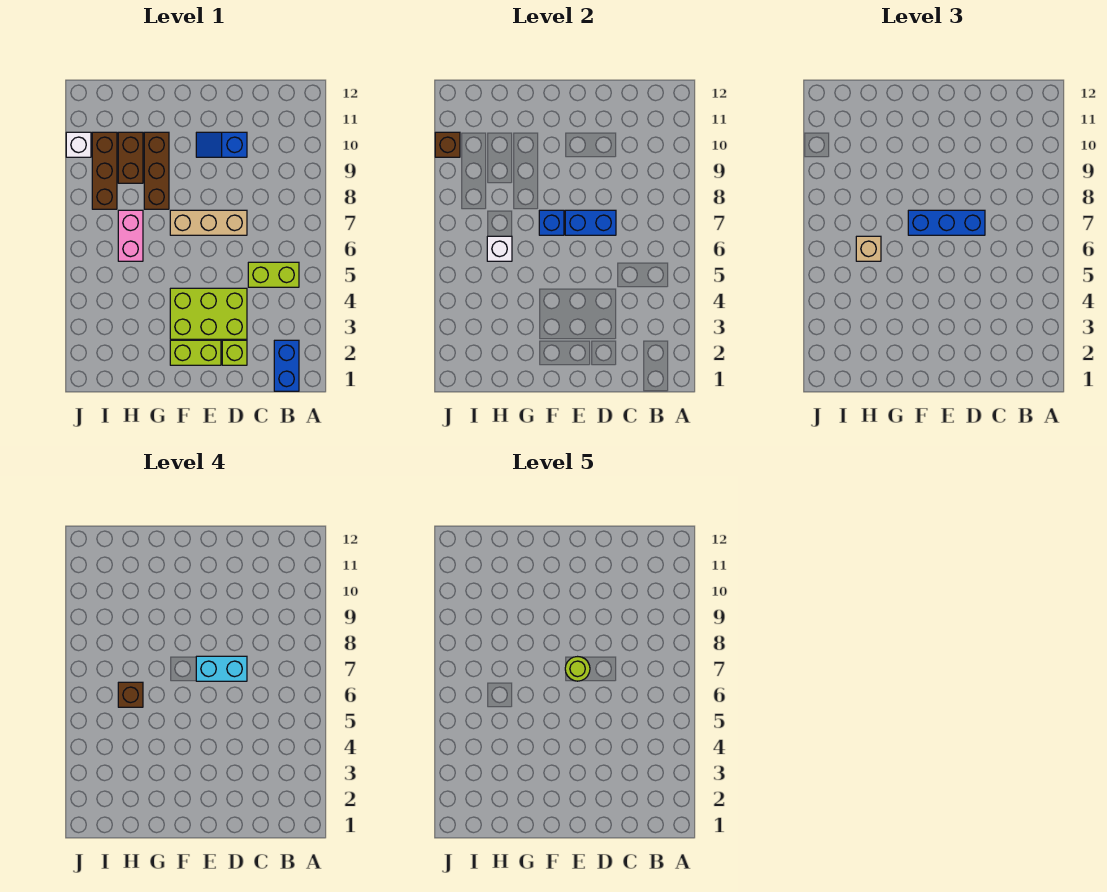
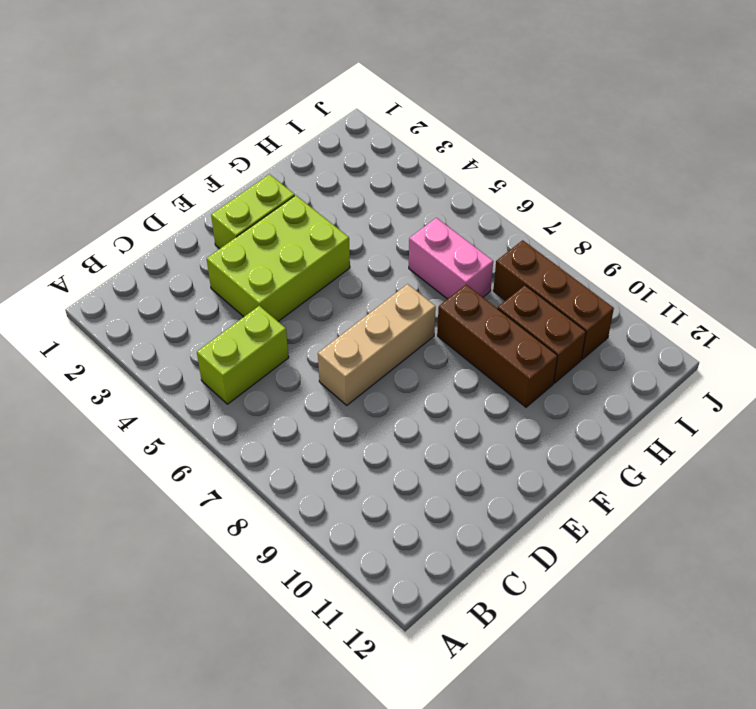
none -> blue 1x2 brick [274,340,299,391]
none -> lime 1x1 brick [222,340,247,365]
none -> blue 1x2 slope [196,132,247,157]

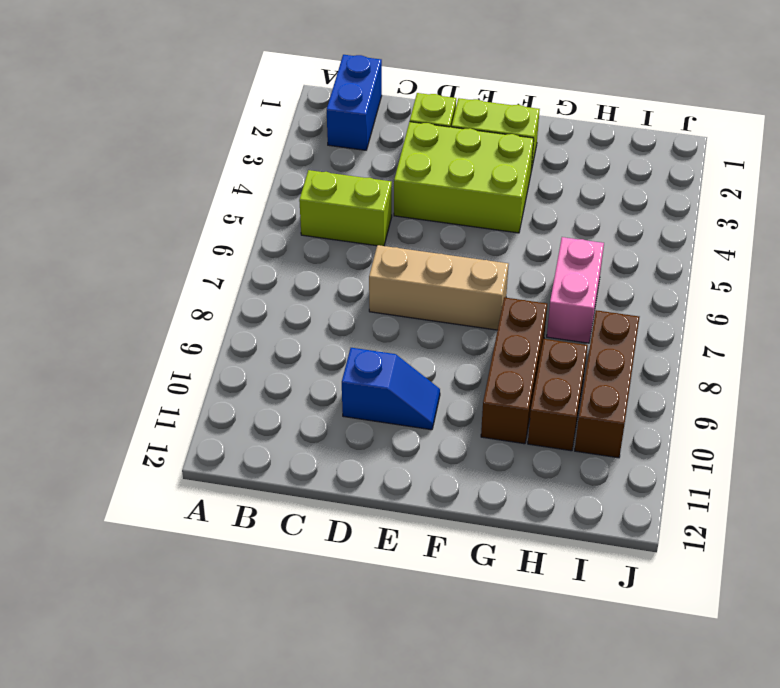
none -> white 1x1 brick [66,132,91,157]
none -> blue 1x2 brick [565,210,616,235]
none -> blue 1x1 brick [539,210,564,235]

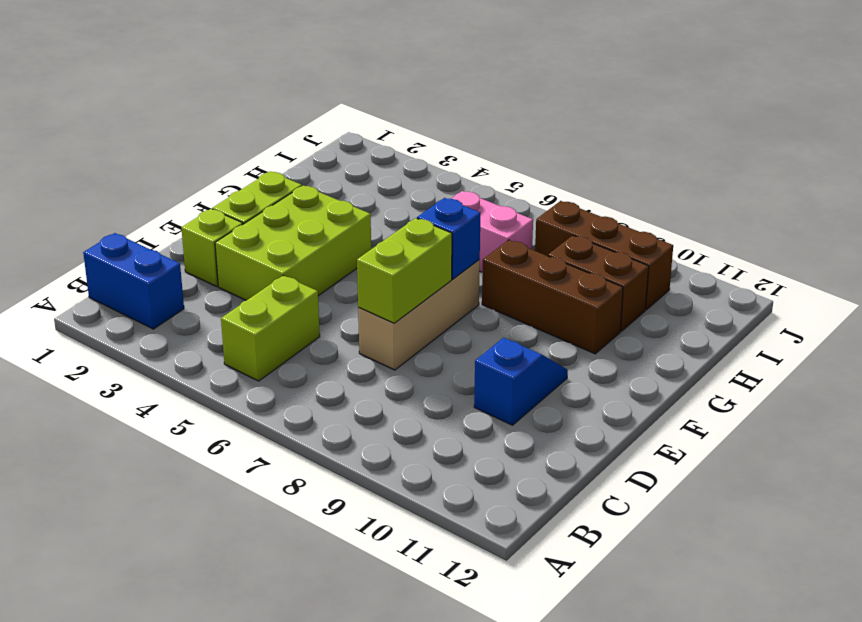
lime 1x2 brick [357,218,452,323] -> blue 1x2 brick [565,210,616,235]
none -> white 1x1 brick [66,132,91,157]
none -> white 1x1 brick [487,236,512,261]
none -> brown 1x1 brick [435,132,460,157]

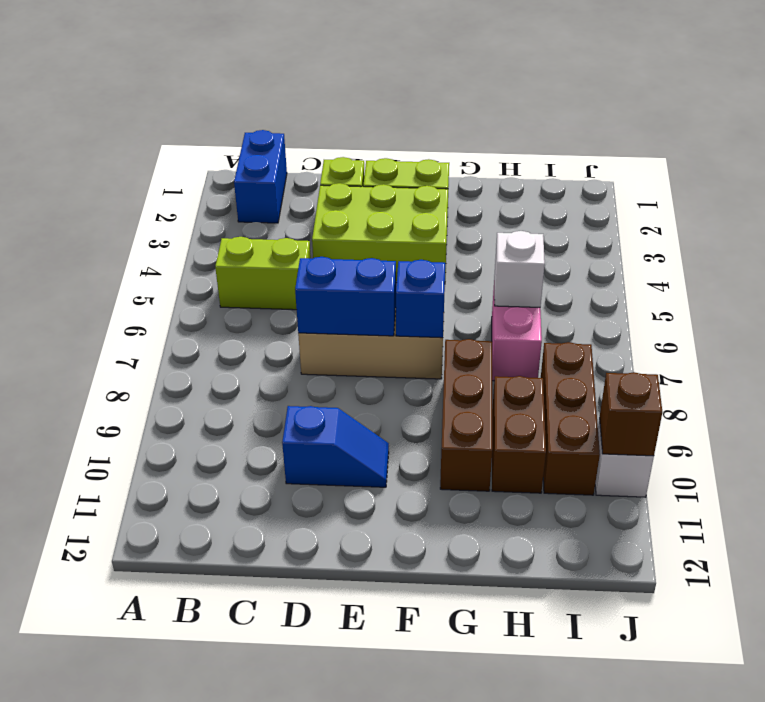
none -> blue 1x3 brick [908,210,985,235]
none -> tan 1x1 brick [856,236,881,261]
none -> cyan 1x2 brick [196,656,247,681]

